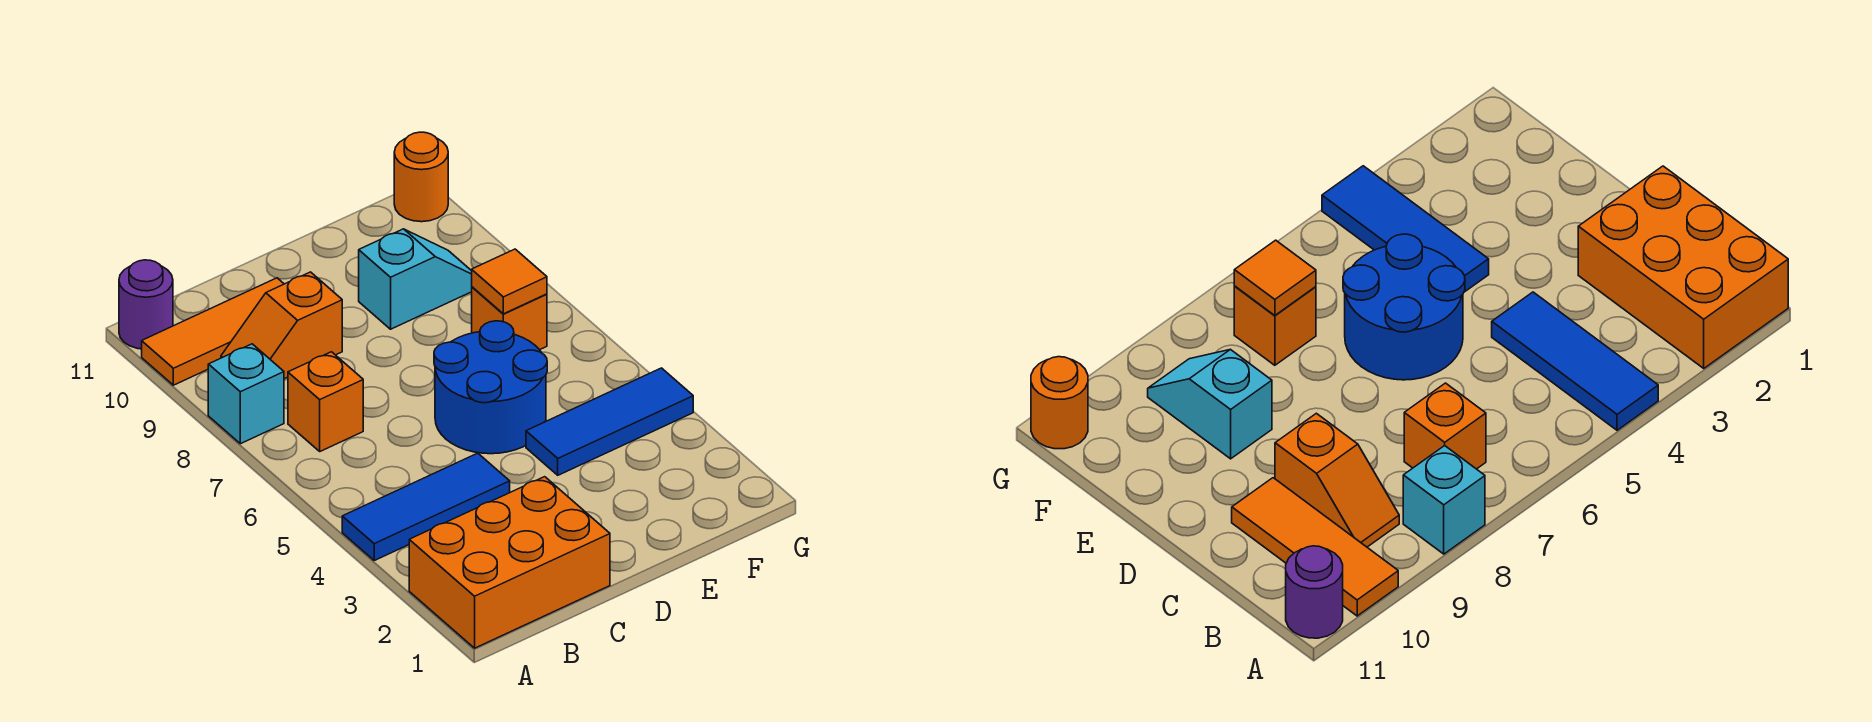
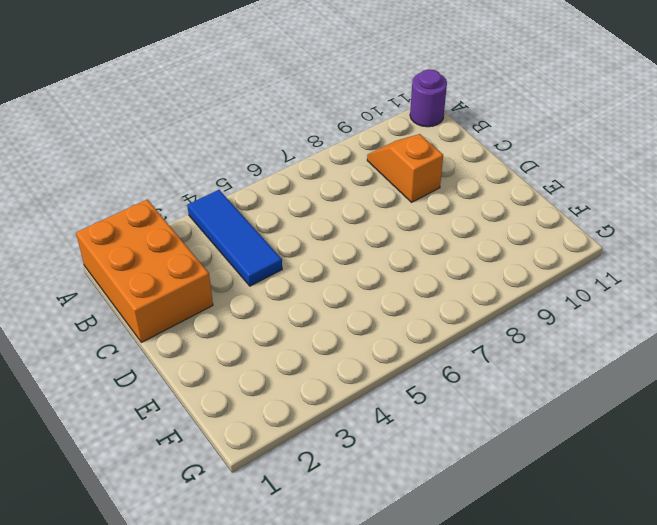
none -> cyan 1x1 brick [208,344,284,444]
none -> orange 1x3 tile [142,278,284,385]
none -> orange 1x1 brick [288,352,363,451]

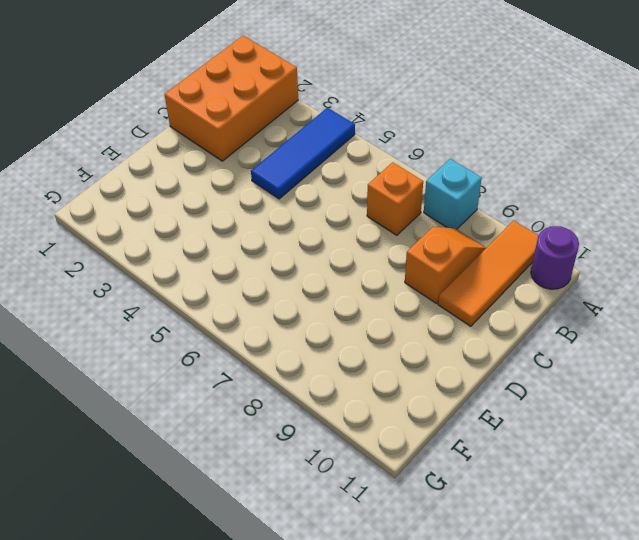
none -> blue 2x2 round brick [434,321,547,454]
none -> blue 1x3 tile [526,368,693,475]
none -> cyan 1x2 slope [359,229,472,329]

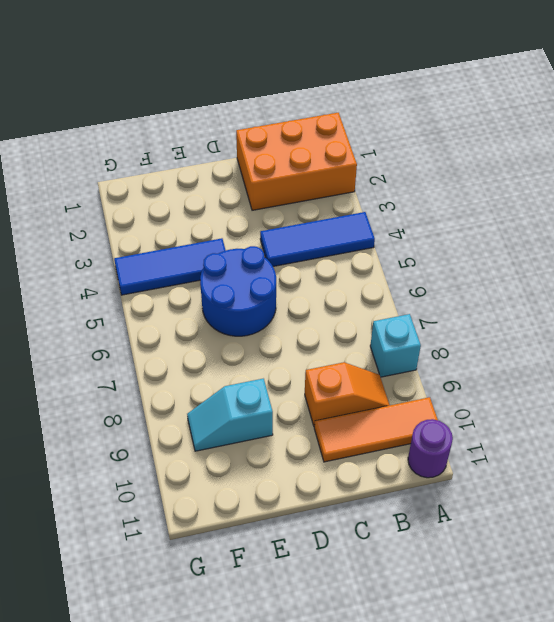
none -> orange 1x1 brick [288,352,363,451]
none -> orange 1x1 brick [472,287,547,350]
none -> orange 1x1 round brick [394,132,448,222]

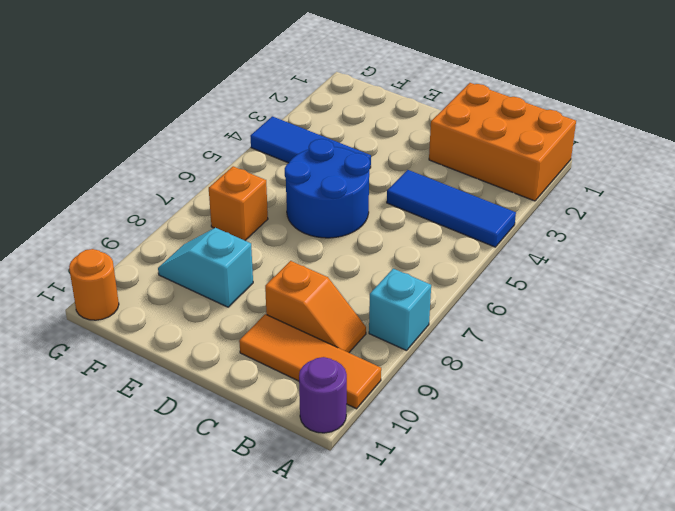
none -> orange 1x1 brick [288,352,363,451]
none -> orange 1x1 tile [472,249,547,314]

